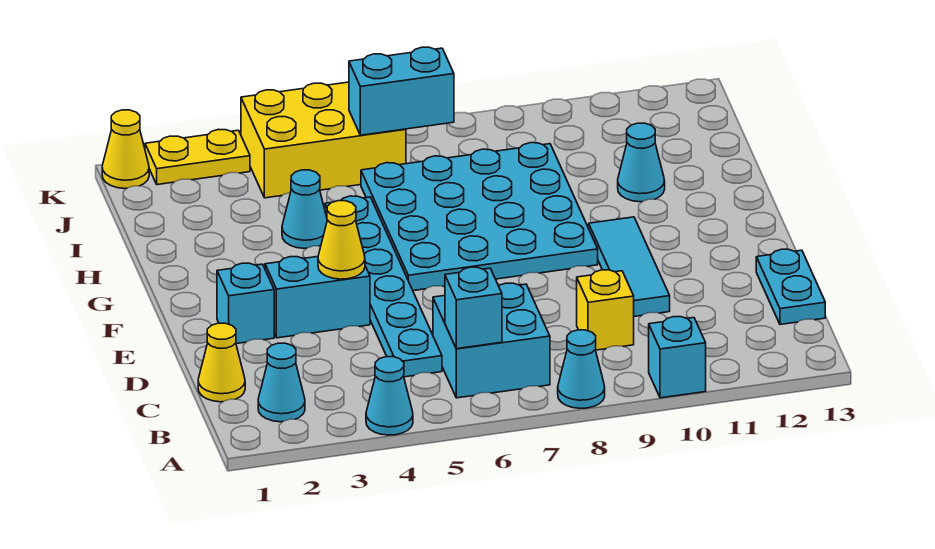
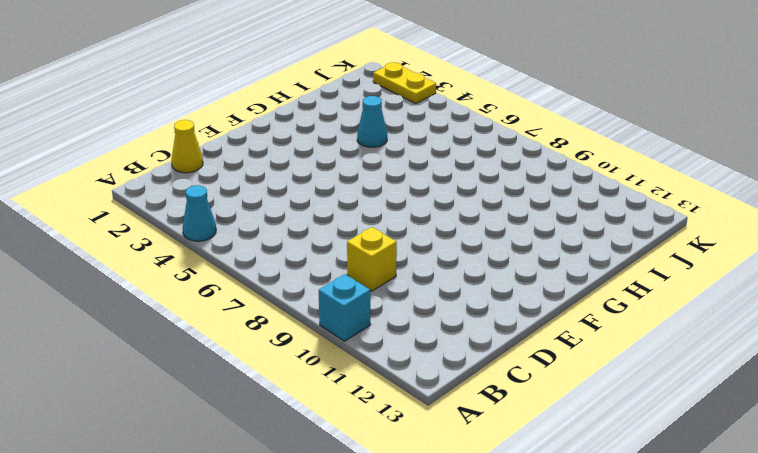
none -> cyan 1x1 cone [558,330,605,408]
none -> cyan 1x1 cone [258,343,305,422]
none -> cyan 2x2 brick [433,283,550,398]

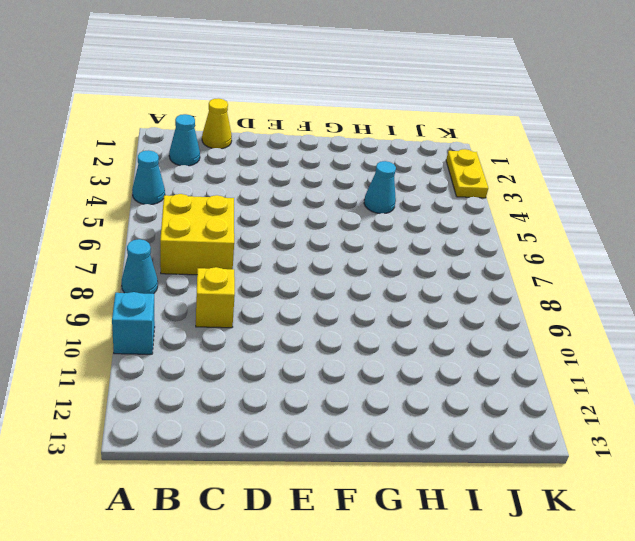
yellow 2x2 brick [160,194,234,275] -> cyan 2x2 brick [433,283,550,398]
none -> cyan 1x6 plate [325,196,442,377]
none -> cyan 1x2 plate [756,249,825,325]
none -> cyan 1x3 tile [589,217,670,316]

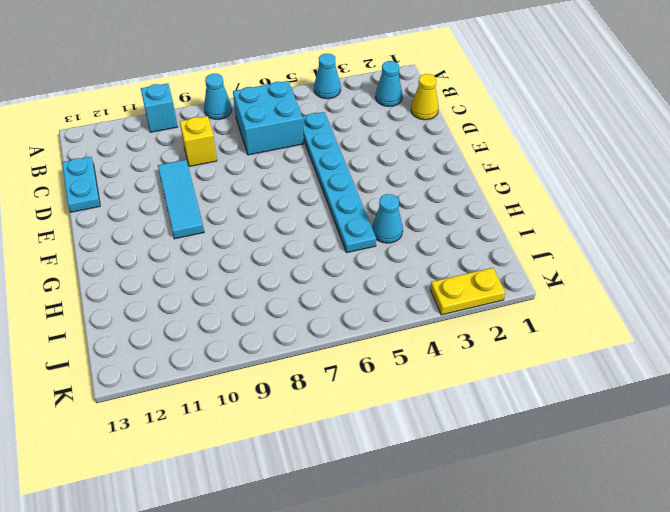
none -> cyan 1x1 brick [217,263,274,344]
none -> cyan 1x2 brick [265,257,370,338]
none -> cyan 4x4 plate [361,143,598,291]

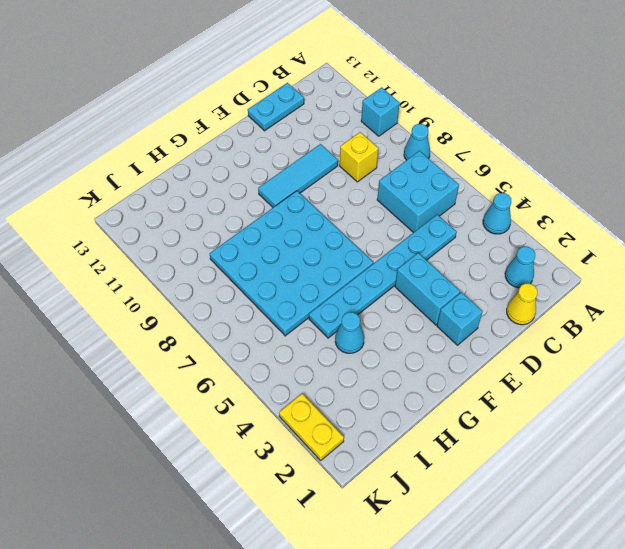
none -> cyan 1x1 cone [618,123,665,202]
none -> yellow 2x3 brick [241,82,406,198]
none -> yellow 1x1 cone [102,110,149,189]

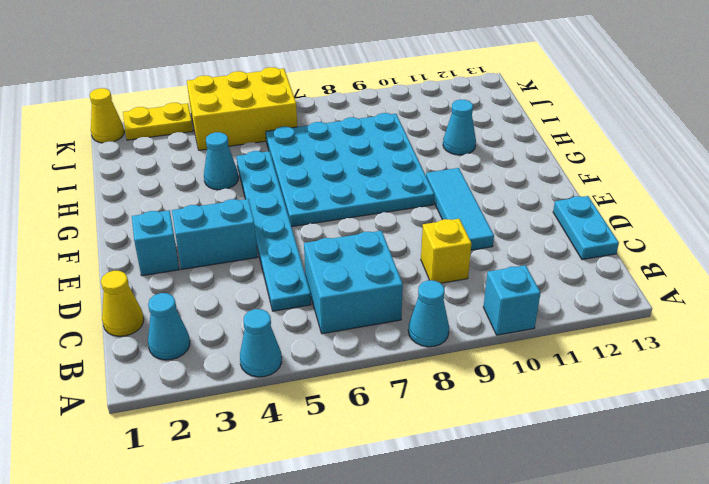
none -> cyan 1x1 brick [445,267,502,349]
none -> yellow 1x1 cone [318,201,365,279]
none -> cyan 1x2 brick [349,47,454,135]

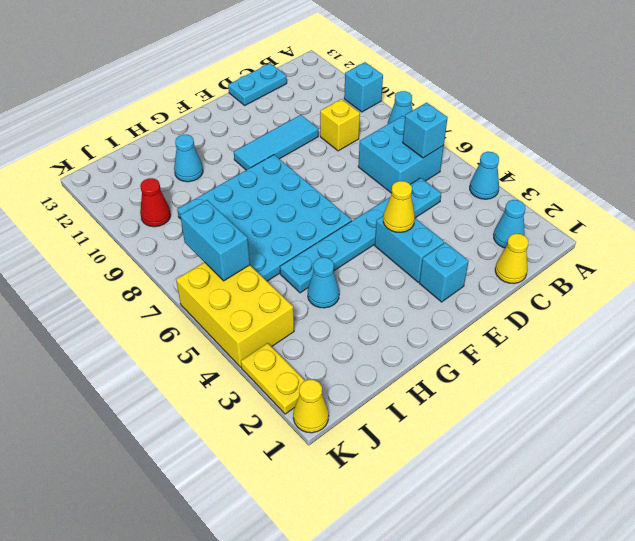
red 1x1 cone [140,178,171,227] -> none

